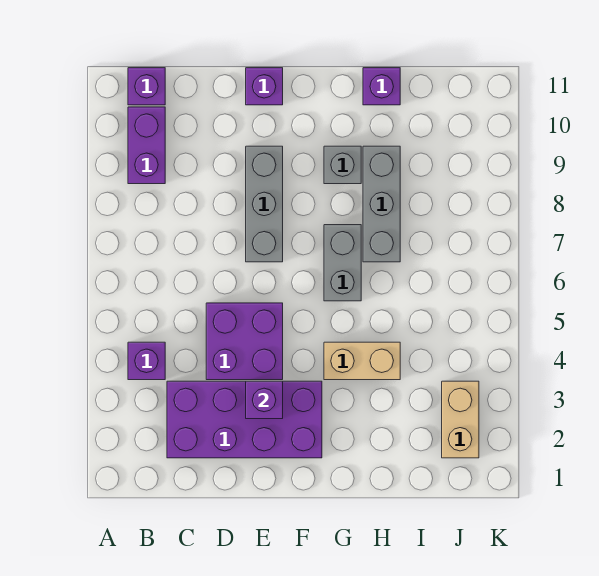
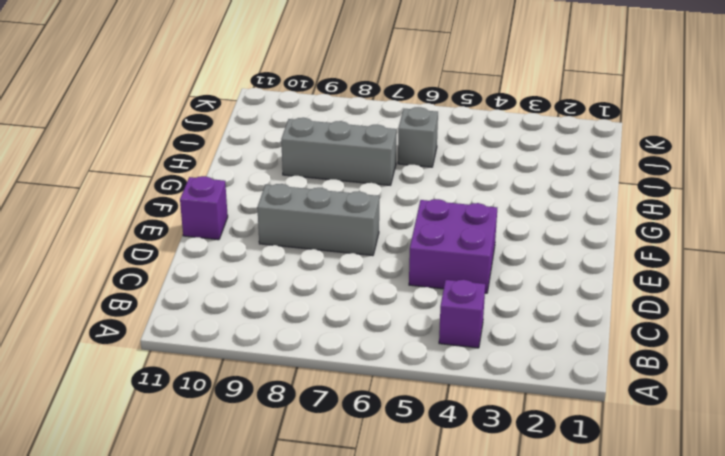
grey 1x1 brick [398,107,438,167] -> grey 1x1 brick moved to [324,146,361,184]
none -> purple 1x2 brick [128,107,165,184]
none -> purple 1x1 brick [128,68,165,105]
none -> purple 2x4 brick [167,381,322,458]

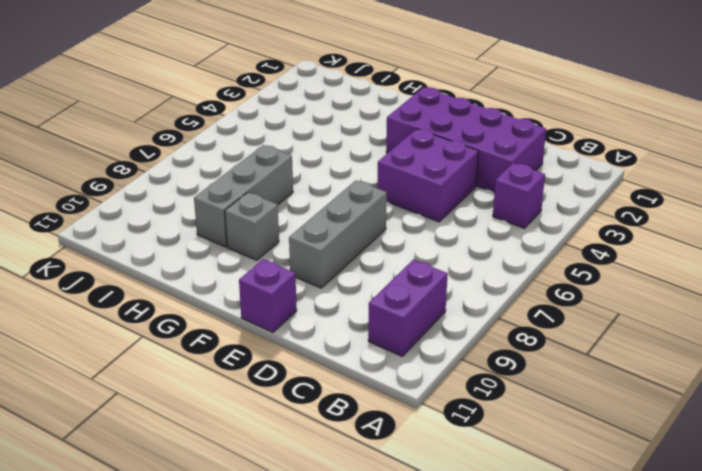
none -> purple 1x1 brick [128,68,165,105]
none -> tan 1x2 brick [324,342,400,380]
none -> grey 1x2 brick [324,225,361,301]

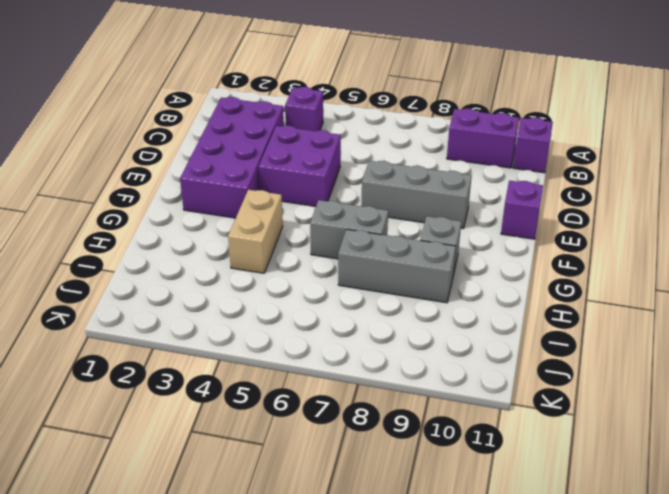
none -> purple 1x1 brick [363,68,400,105]
none -> tan 1x2 brick [442,381,479,458]
none -> purple 1x1 brick [246,381,283,419]

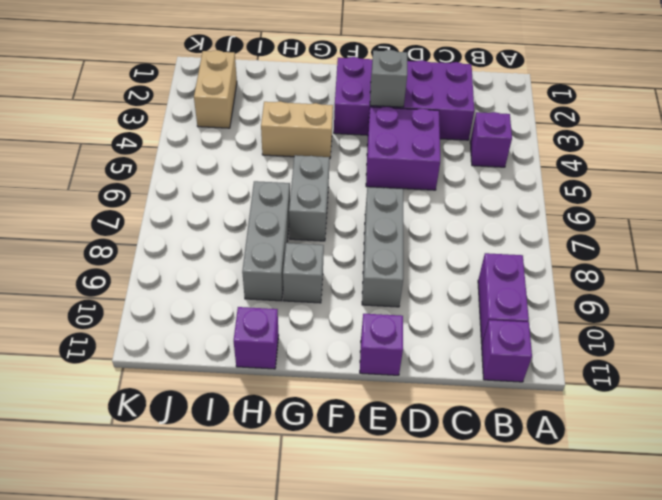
grey 1x1 brick [370,50,407,107] -> purple 1x1 brick [246,381,283,419]

